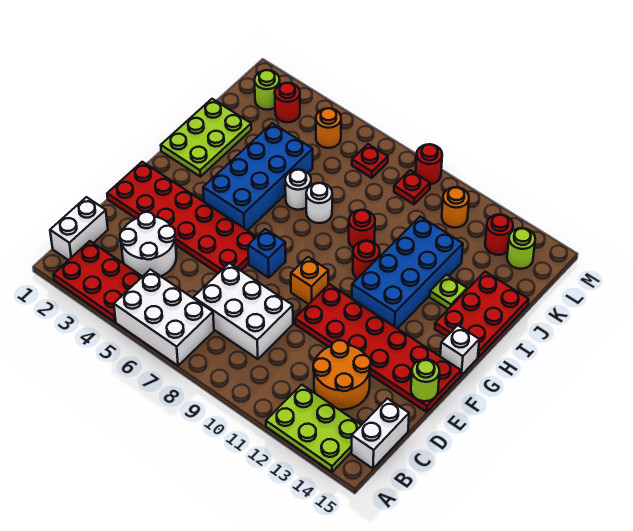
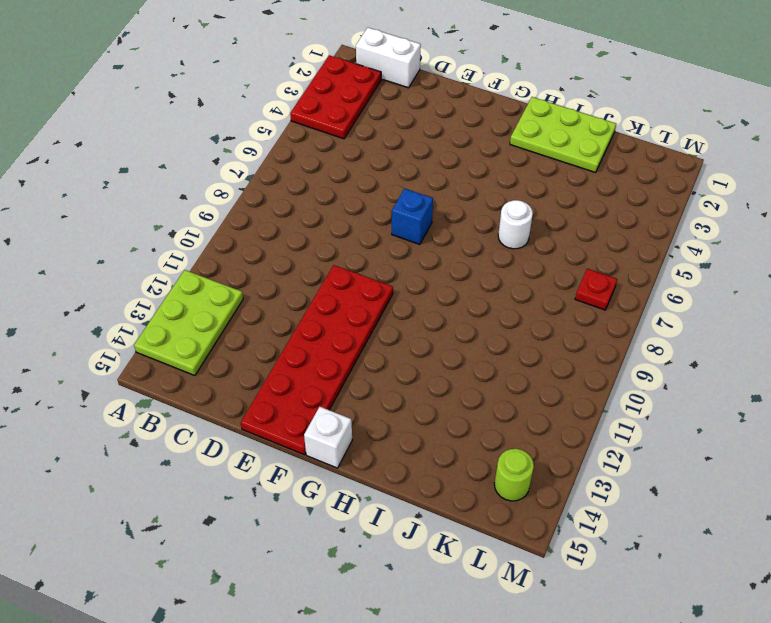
none -> white 2x3 brick [114,269,214,366]
none -> white 1x2 brick [351,398,409,468]
none -> white 2x2 round brick [120,212,176,277]
none -> white 2x3 brick [194,263,293,359]

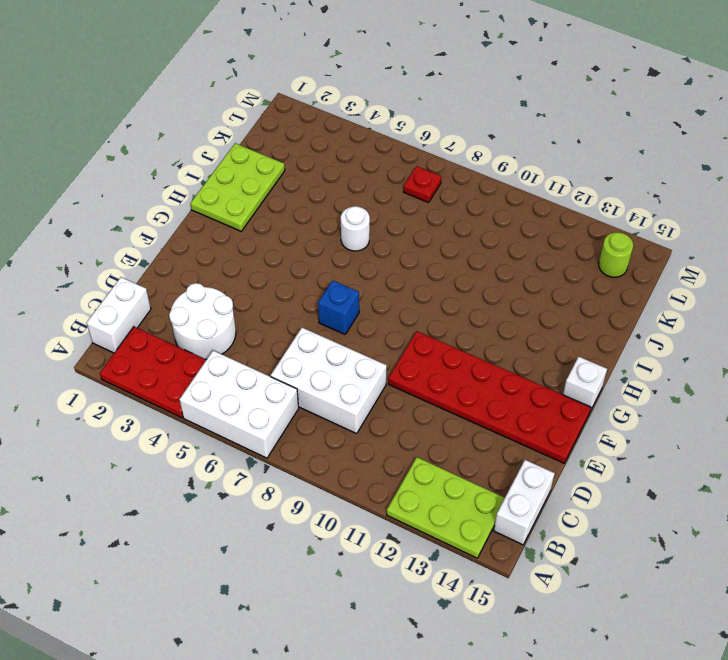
none -> orange 2x2 round brick [313,340,371,410]
none -> red 2x6 plate [107,162,257,273]
none -> orange 1x1 brick [291,257,328,304]
none -> blue 2x4 brick [203,123,313,230]

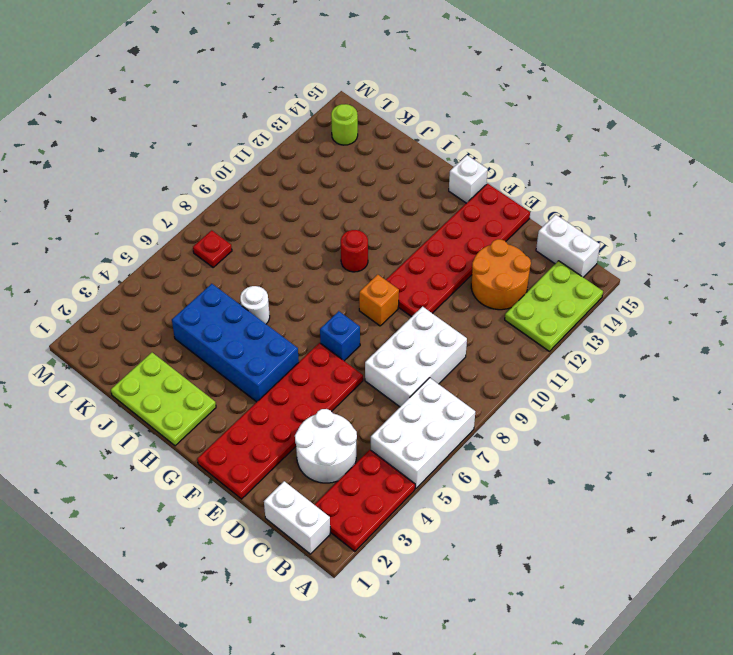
none -> blue 2x4 brick [352,217,463,329]
none -> red 2x3 plate [435,272,529,357]
none -> white 1x1 round brick [306,183,332,223]
none -> red 1x1 round brick [349,210,375,248]

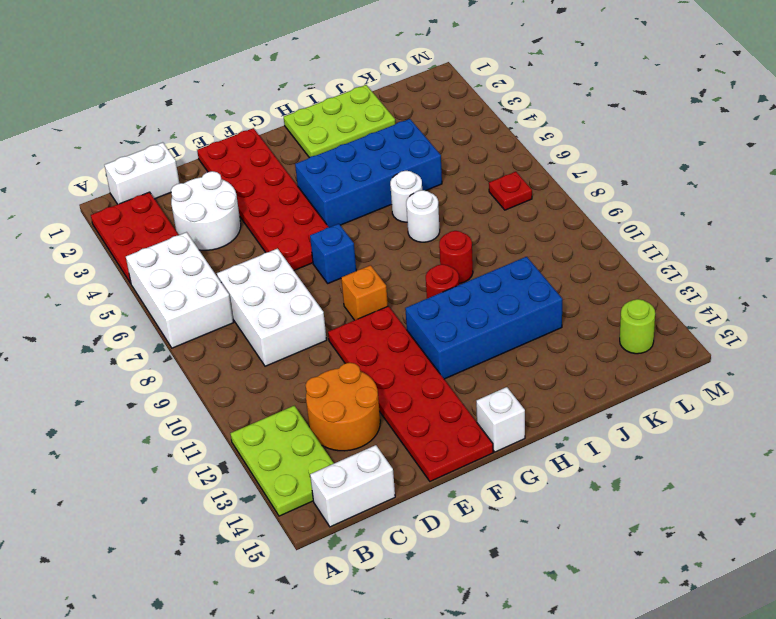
none -> red 2x3 plate [435,272,529,357]
none -> lime 1x1 plate [430,275,467,309]
none -> lime 1x1 round brick [255,70,280,110]
none -> red 1x1 round brick [275,83,300,122]

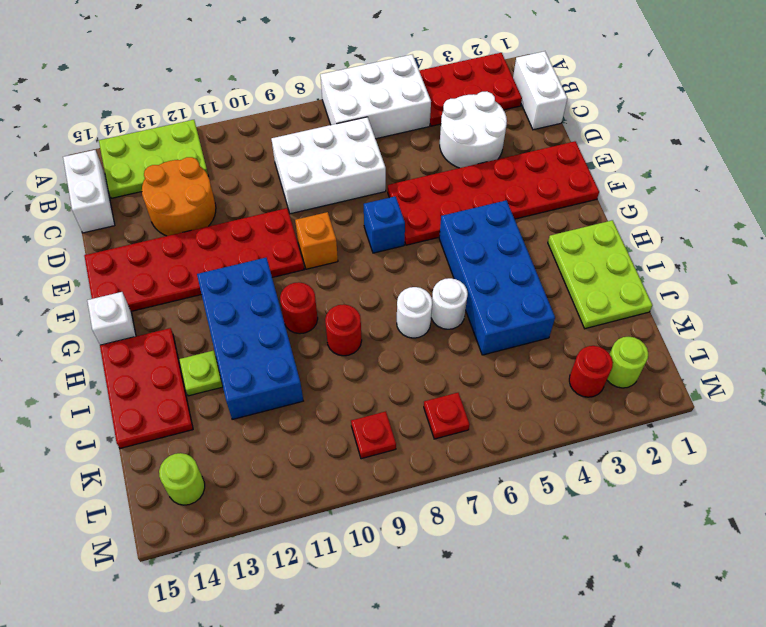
none -> orange 1x1 round brick [316,108,341,148]
none -> orange 1x1 round brick [442,187,469,228]
none -> red 1x1 round brick [485,214,513,255]
none -> red 1x1 round brick [416,144,442,184]

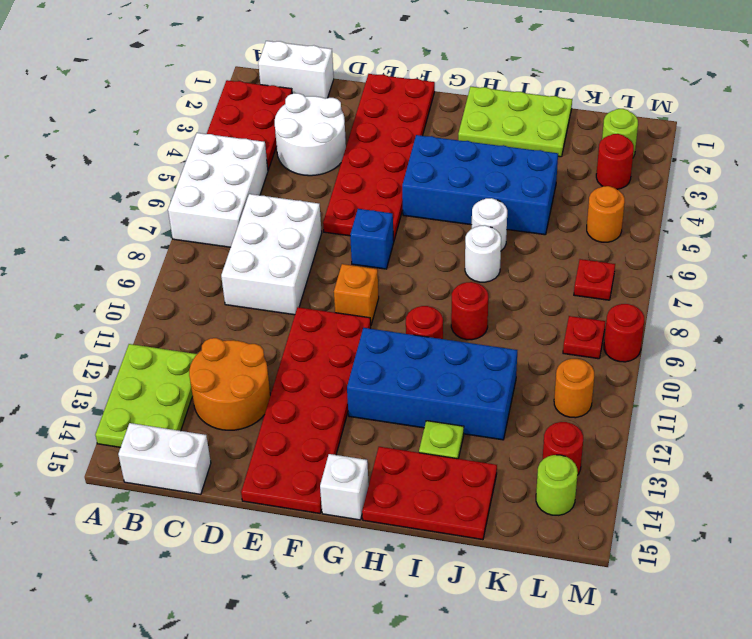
none -> lime 1x1 round brick [411,359,440,401]

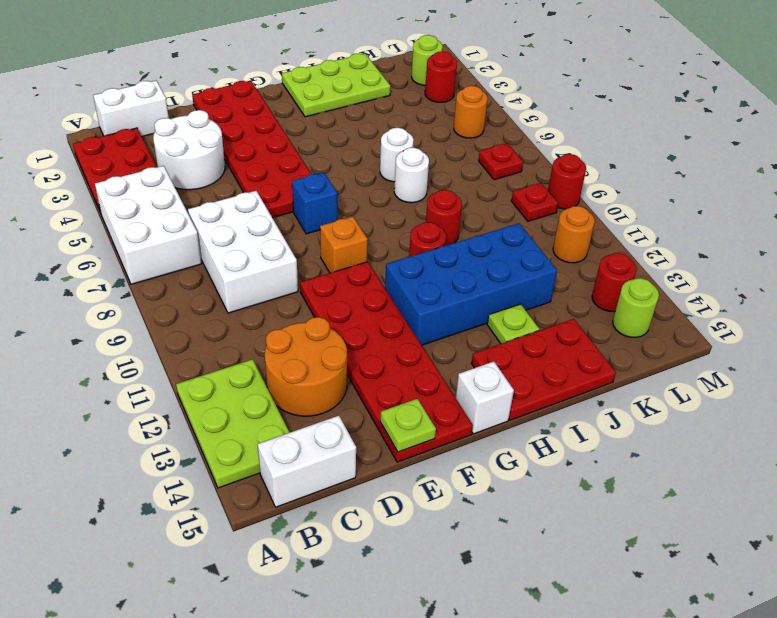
lime 1x1 plate [380,399,436,452] -> lime 1x1 round brick [411,359,440,401]
none -> blue 2x4 brick [203,123,313,230]

